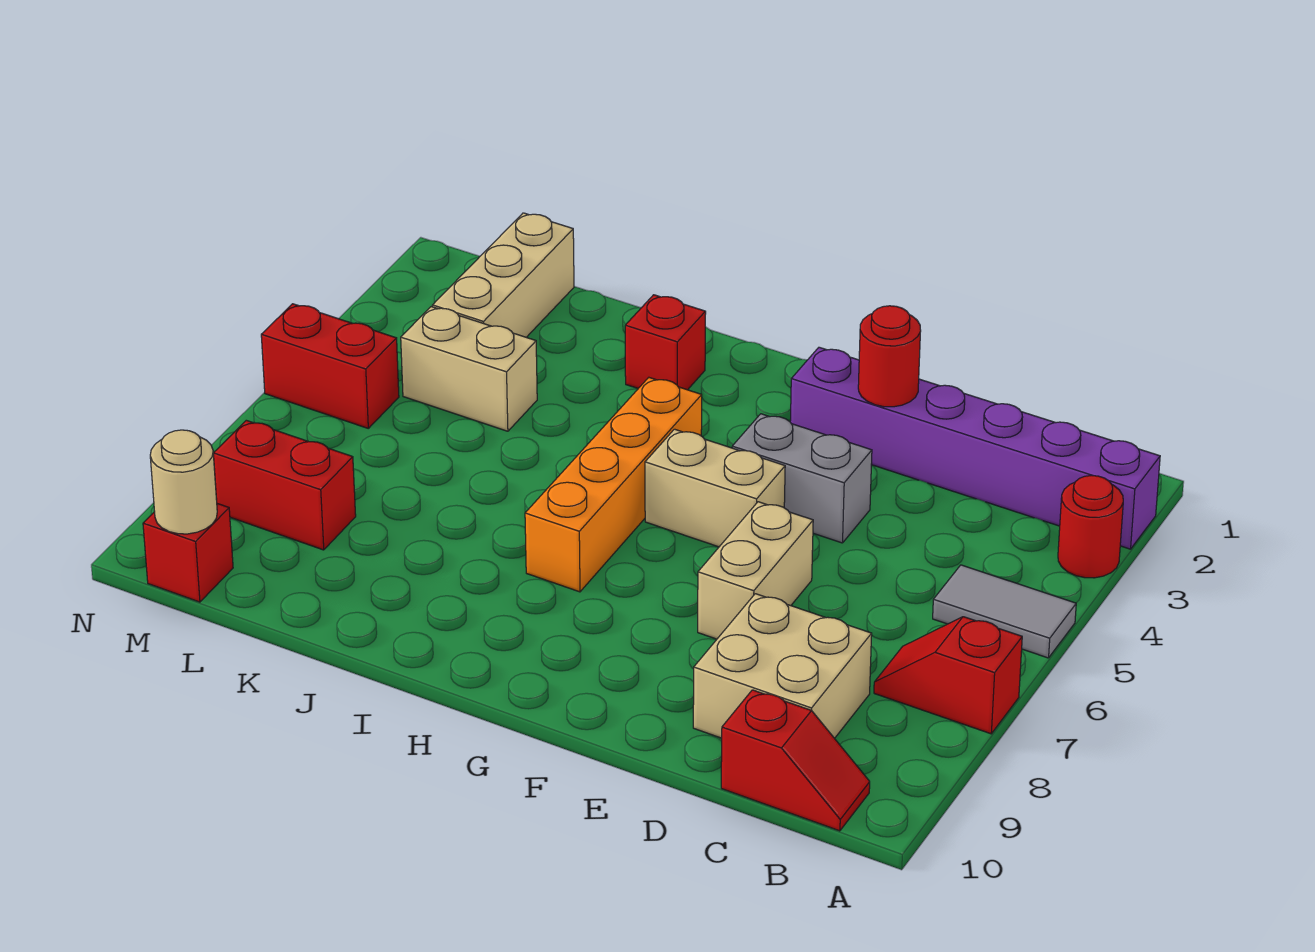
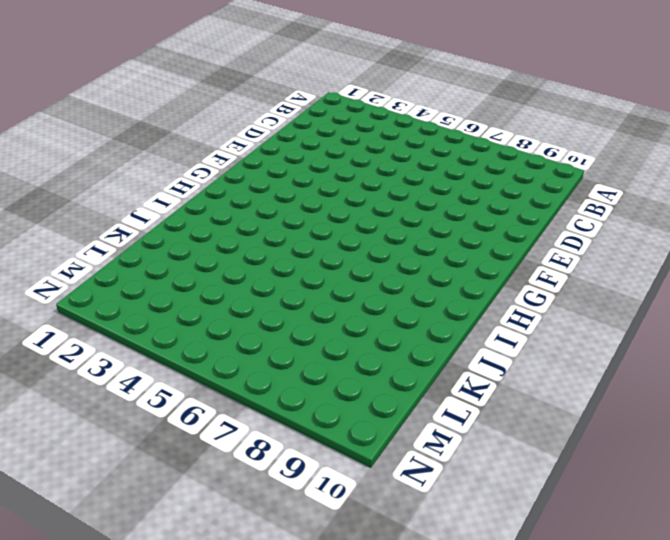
none -> purple 1x6 brick [790,347,1160,549]
none -> red 1x1 round brick [1058,475,1123,578]
none -> grey 1x2 tile [933,565,1076,658]

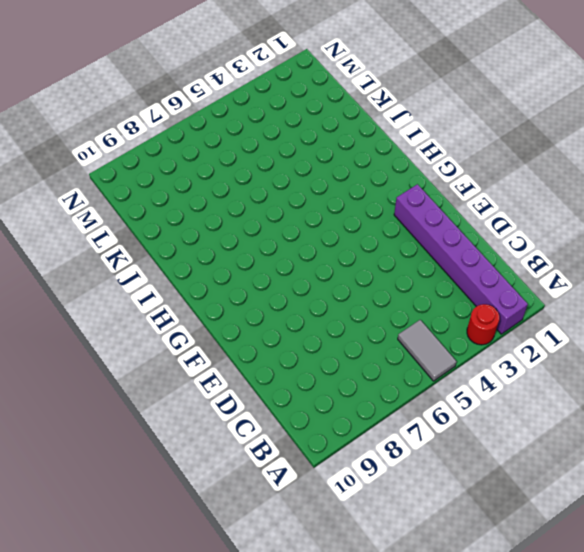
none -> red 1x2 slope [874,617,1022,734]
none -> red 1x2 slope [721,690,870,831]
none -> tan 2x2 brick [693,594,872,738]

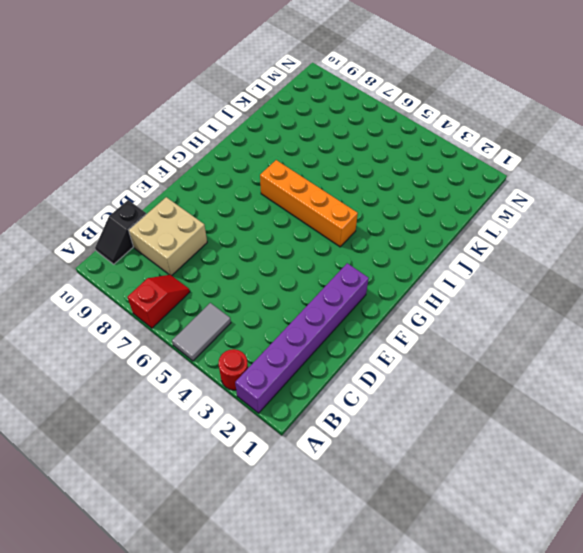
black 1x2 slope [95,200,146,264] -> red 1x2 slope [721,690,870,831]
none -> grey 1x2 brick [732,414,872,543]
none -> tan 1x2 brick [698,502,813,639]
none -> tan 1x2 brick [645,429,785,547]

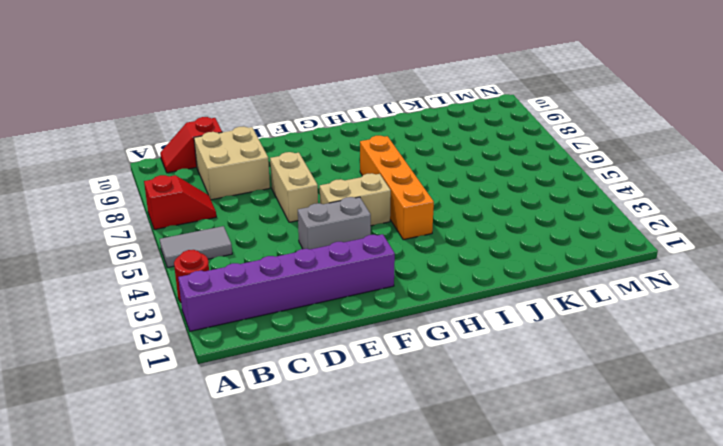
none -> red 1x1 brick [625,295,706,390]
none -> tan 1x2 brick [401,307,537,431]
none -> tan 1x3 brick [432,213,574,337]

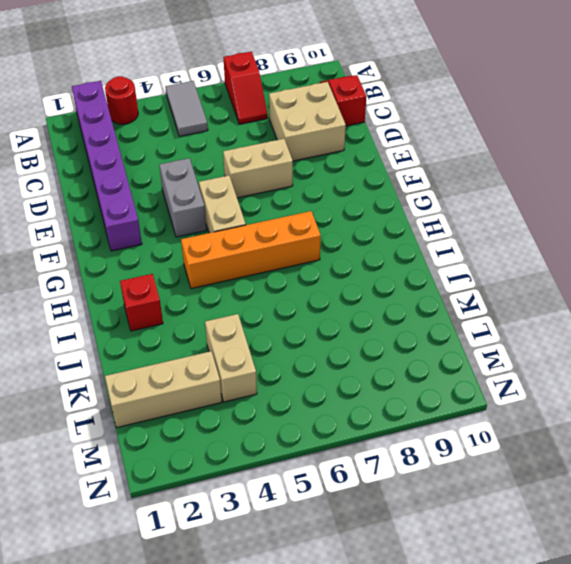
none -> red 1x2 brick [213,420,356,550]
none -> red 1x2 brick [261,304,399,428]
none -> red 1x1 brick [143,504,233,602]

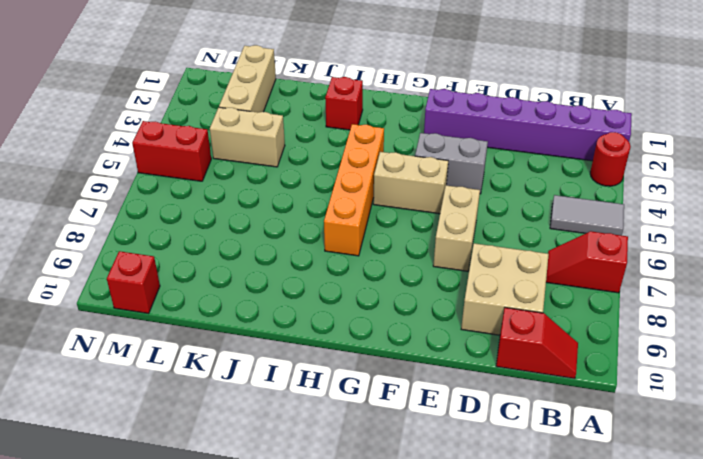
none -> red 1x2 brick [213,420,356,550]
none -> red 1x1 round brick [858,306,921,407]
none -> tan 1x1 round brick [150,430,217,534]

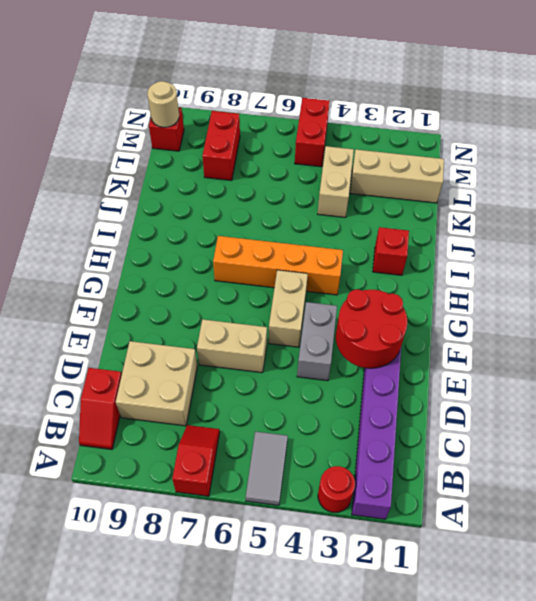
red 2x2 round brick [336,289,407,368] -> red 1x1 round brick [858,306,921,407]

